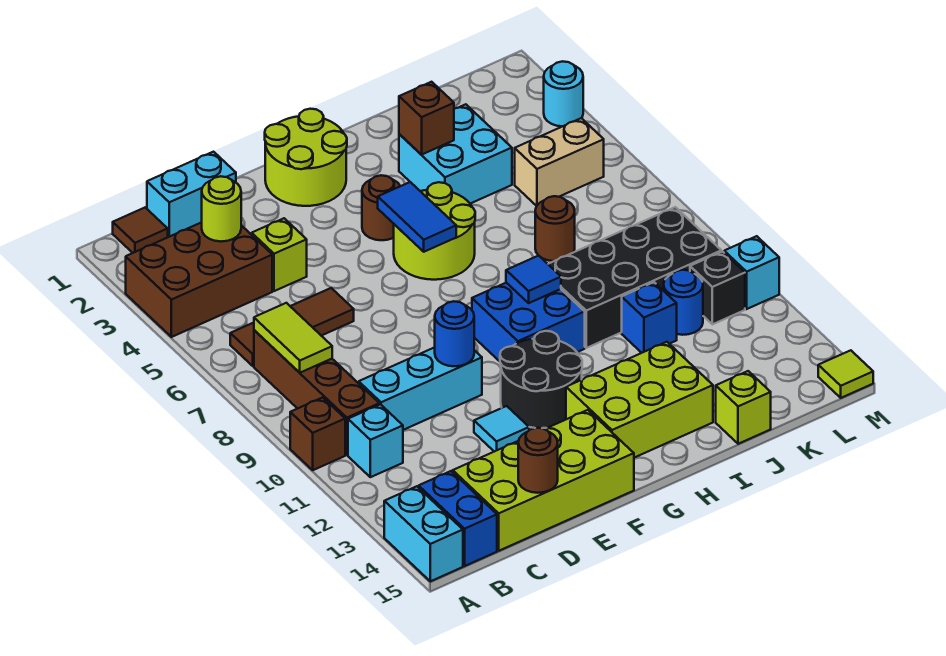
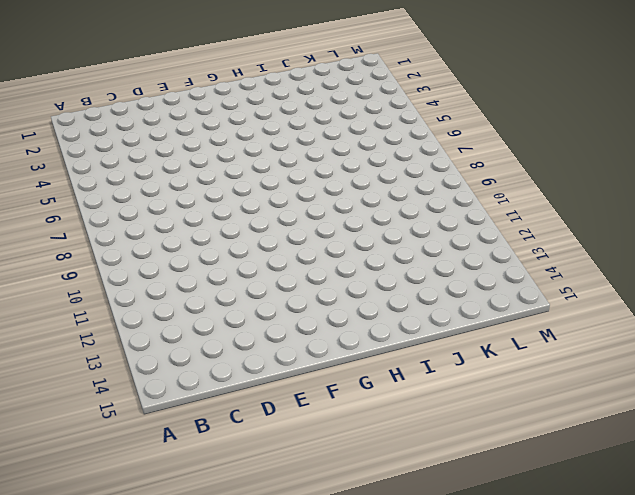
none -> brown 2x3 brick [126,222,272,337]
none -> brown 1x1 brick [290,397,345,470]
none -> cyan 1x2 brick [384,486,463,581]
none -> brown 1x1 tile [113,208,168,253]

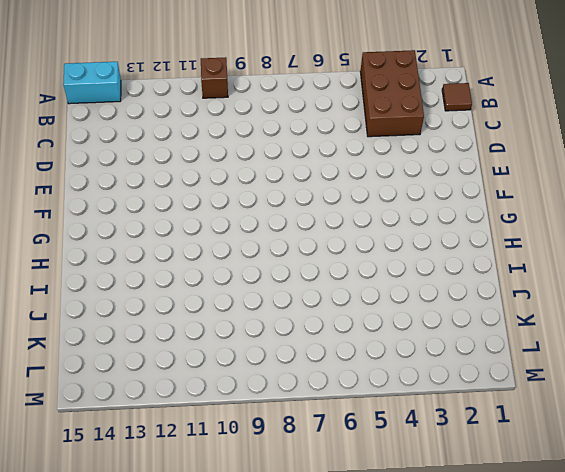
none -> brown 1x3 tile [230,288,354,366]
none -> brown 1x4 brick [254,330,379,455]
none -> cyan 1x1 brick [348,404,403,477]
none -> blue 1x2 brick [419,471,497,566]

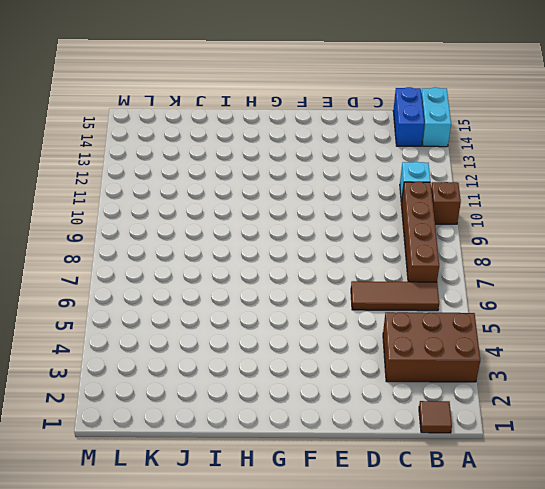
none -> cyan 1x2 brick [147,152,236,237]
none -> cyan 1x3 brick [359,347,482,430]
none -> lime 2x4 brick [453,410,634,551]
none -> lime 1x1 brick [252,218,307,291]

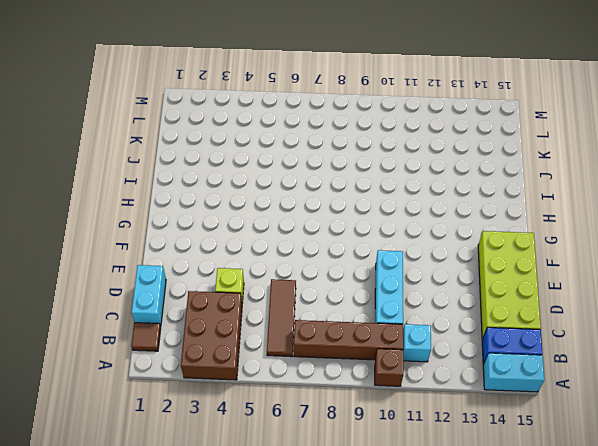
none -> cyan 1x1 tile [474,406,529,452]
none -> lime 2x2 round brick [265,109,347,206]
none -> black 2x2 round brick [500,331,582,428]
none -> brown 1x1 round brick [362,175,400,240]

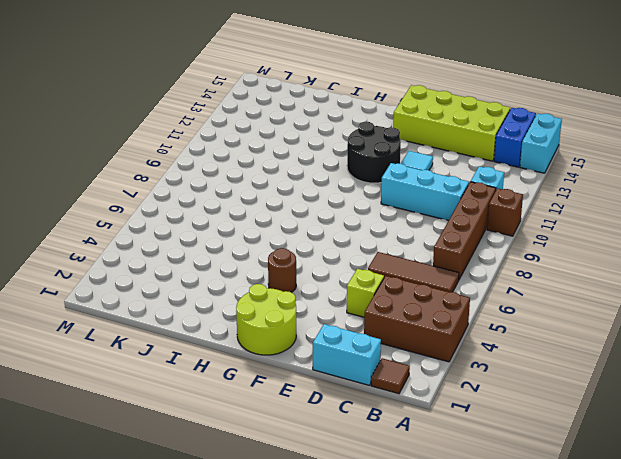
none -> lime 2x2 round brick [394,182,475,280]
none -> blue 2x2 brick [472,283,585,361]
none -> lime 2x3 brick [566,342,713,458]
none -> cyan 2x2 brick [399,104,512,204]

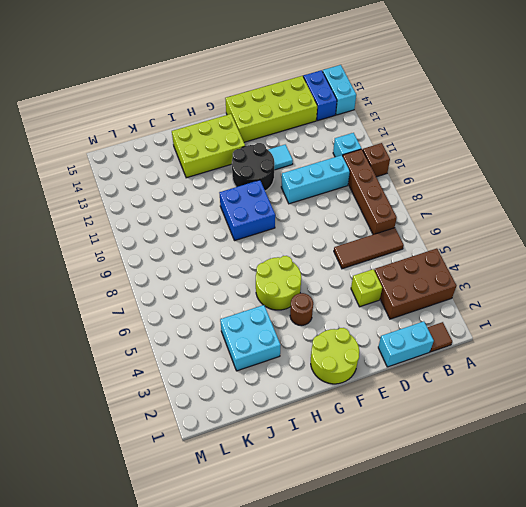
none -> black 2x4 brick [548,207,721,348]
none -> brown 1x1 round brick [535,196,575,261]
none -> blue 1x1 brick [622,282,677,353]
none -> lime 1x1 brick [716,371,771,444]

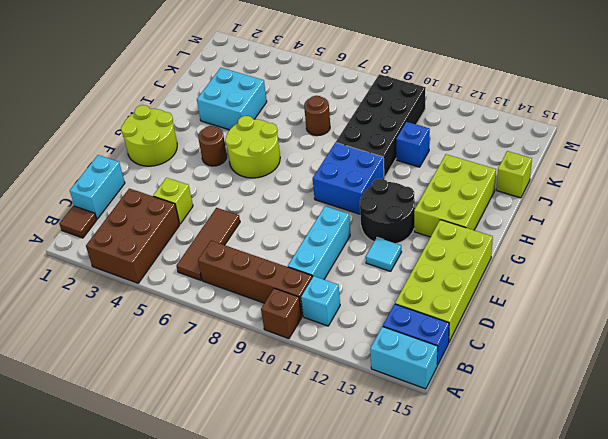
none -> tan 1x2 brick [515,118,604,206]
none -> blue 1x1 round brick [664,270,703,335]
none -> black 1x1 brick [690,252,745,324]
none -> cyan 1x1 round brick [544,61,583,126]

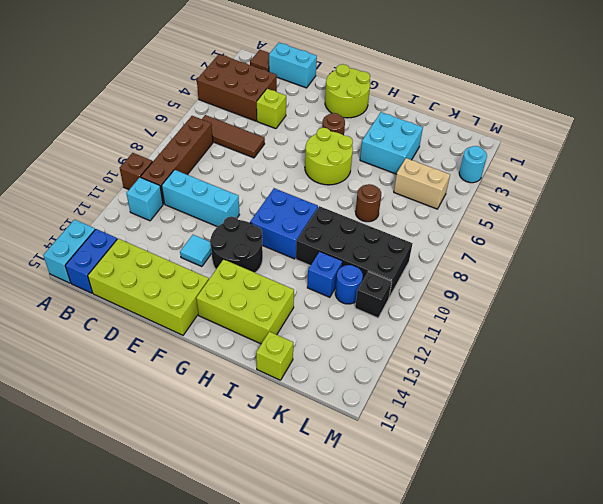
none -> cyan 1x1 brick [724,236,779,309]
none -> lime 1x1 tile [818,350,873,398]
none -> lime 1x2 tile [254,303,332,373]
none -> lime 1x1 round brick [202,176,241,241]

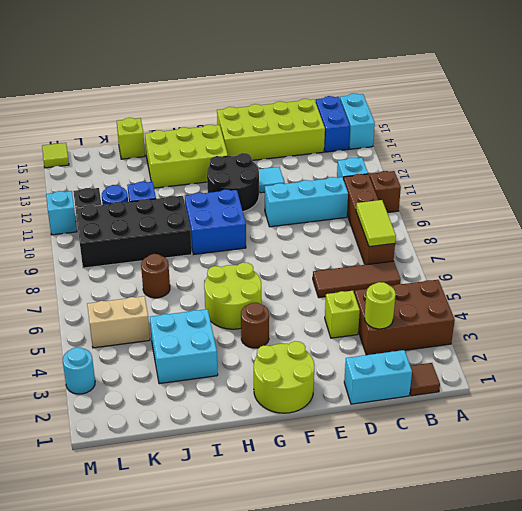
none -> brown 1x1 round brick [518,428,558,493]
none -> blue 1x1 round brick [435,301,474,366]
none -> blue 1x2 tile [378,182,456,252]
none -> blue 1x1 tile [506,256,561,303]

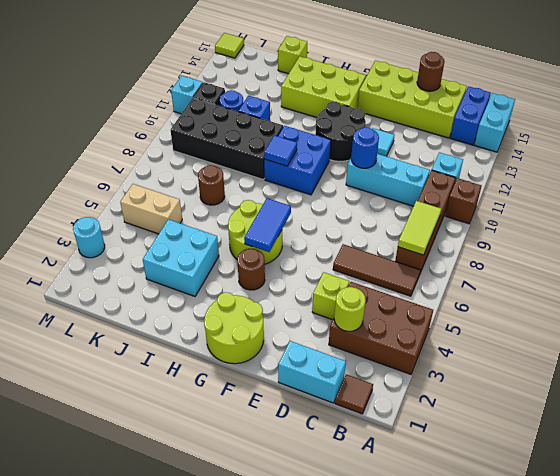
none -> brown 1x1 brick [399,82,454,154]

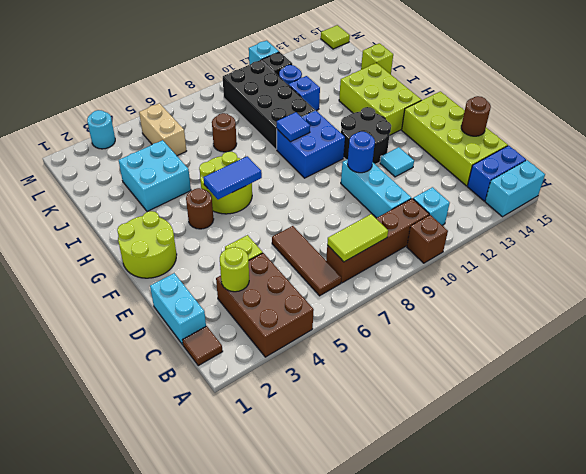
none -> brown 1x1 brick [399,82,454,154]

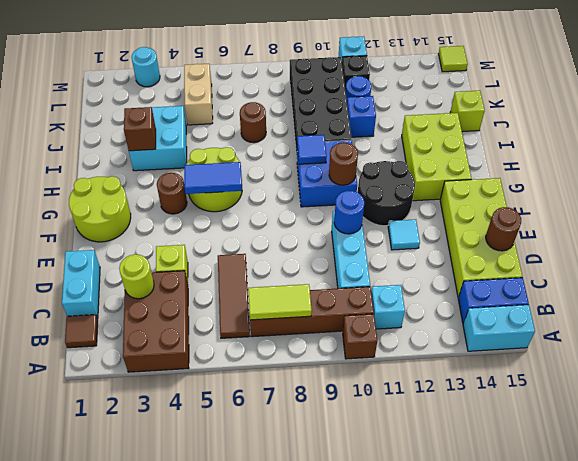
brown 1x1 round brick [329,143,358,185] -> none

